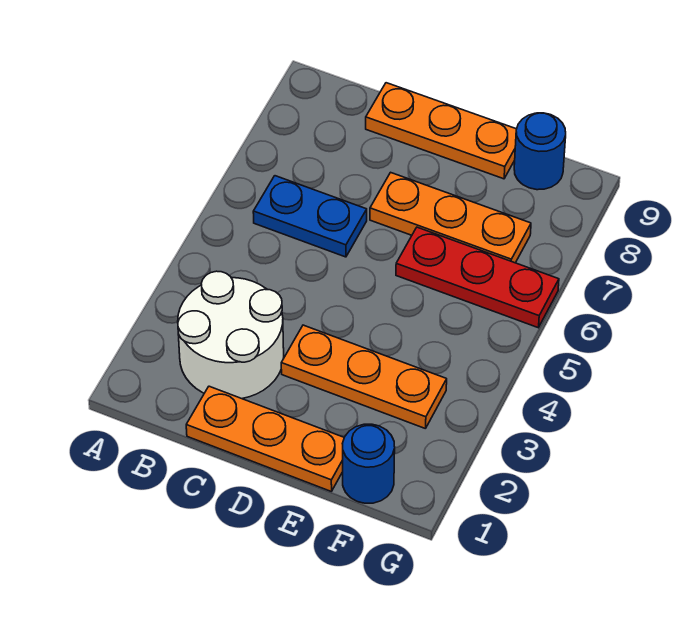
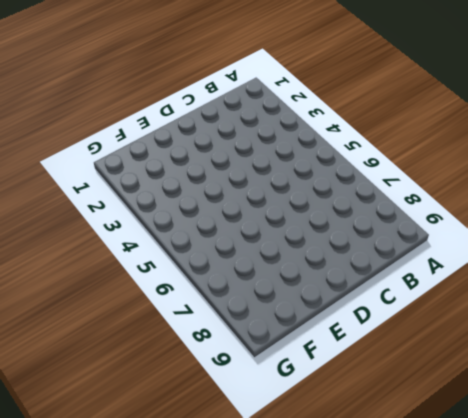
none -> white 2x2 round brick [178,271,284,399]
none -> blue 1x2 plate [253,176,367,257]

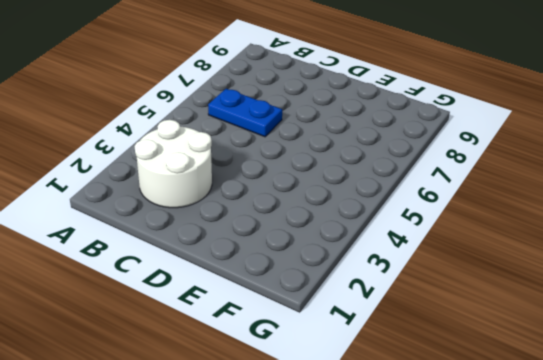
none -> orange 1x3 plate [186,386,344,492]
none -> orange 1x3 plate [366,83,516,179]

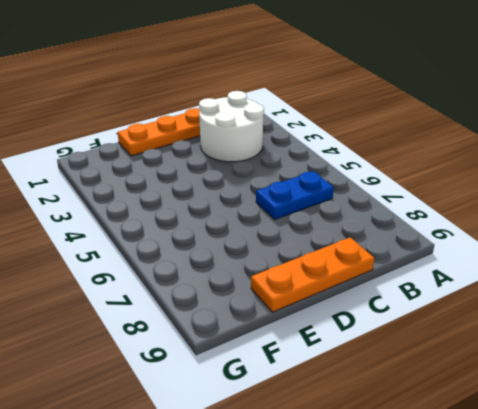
none -> orange 1x3 plate [281,325,447,429]
none -> orange 1x3 plate [370,172,531,263]

